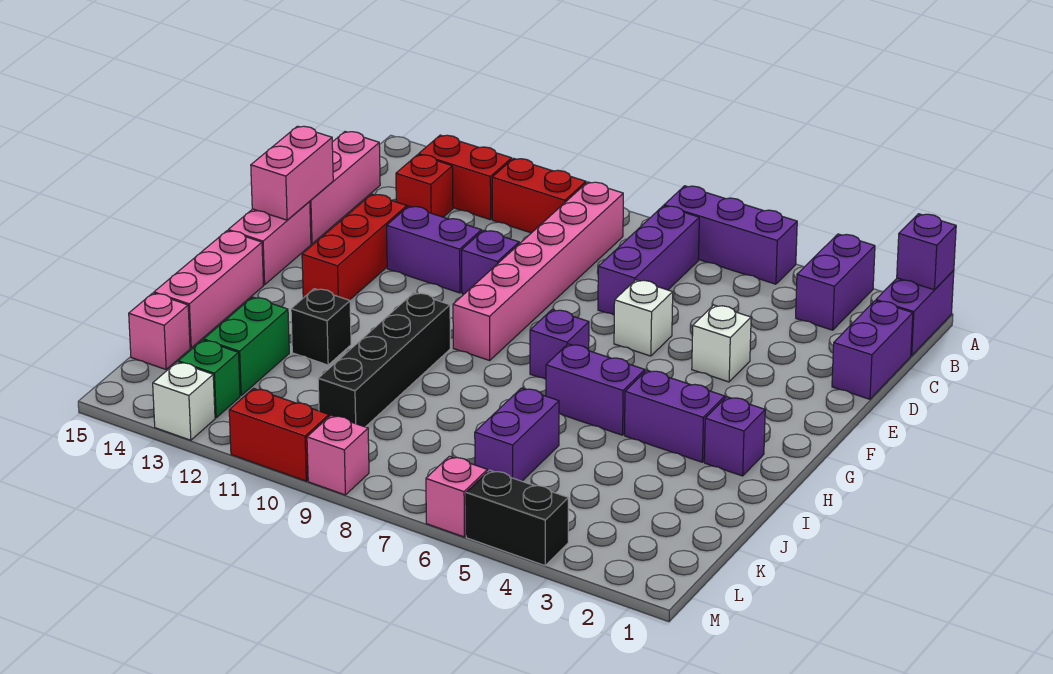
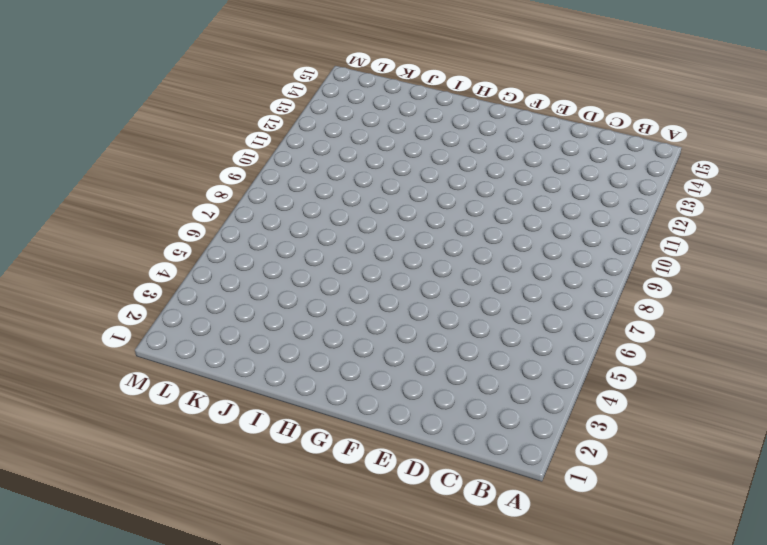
none -> purple 1x2 brick [876,270,954,356]
none -> purple 1x2 brick [796,234,875,330]
none -> purple 1x3 brick [664,186,797,284]
none -> purple 1x3 brick [598,206,699,315]

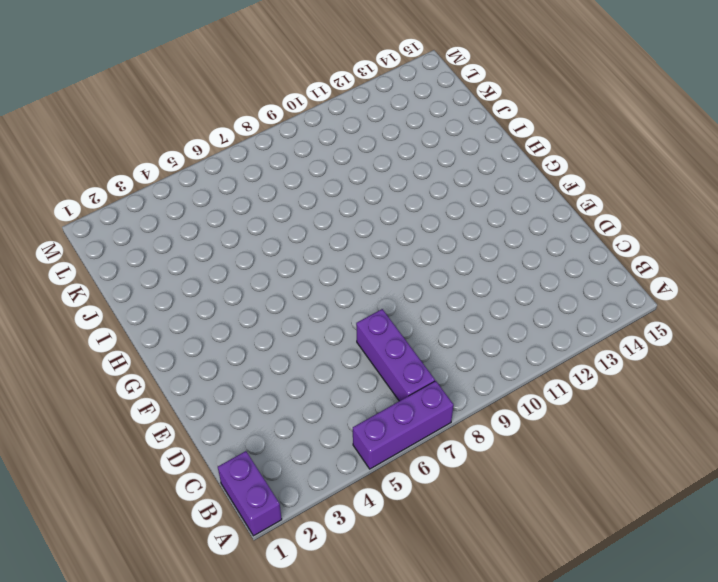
none -> purple 1x2 brick [796,234,875,330]
none -> pink 1x6 brick [453,182,623,360]
none -> red 1x2 brick [492,158,586,233]
none -> red 1x2 brick [419,135,512,220]

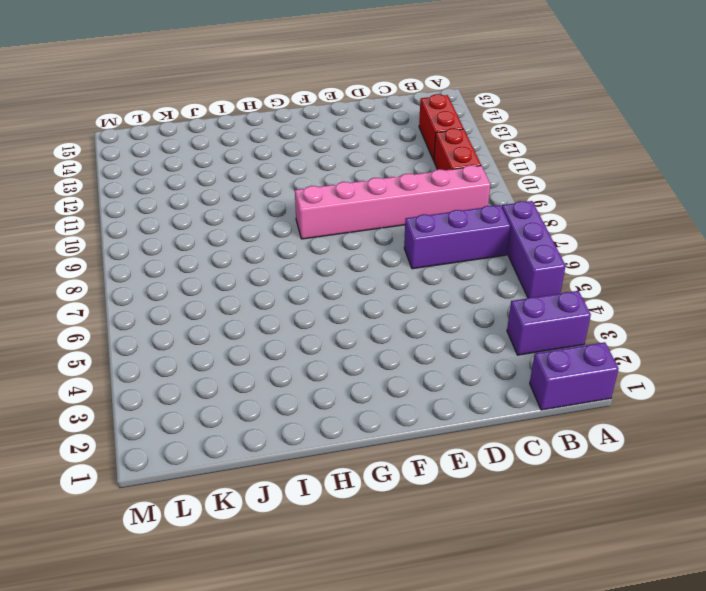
none -> purple 1x2 brick [832,301,913,399]
none -> red 1x1 brick [396,155,453,217]
none -> pink 1x3 brick [310,132,380,244]
none -> white 1x1 brick [692,305,751,382]

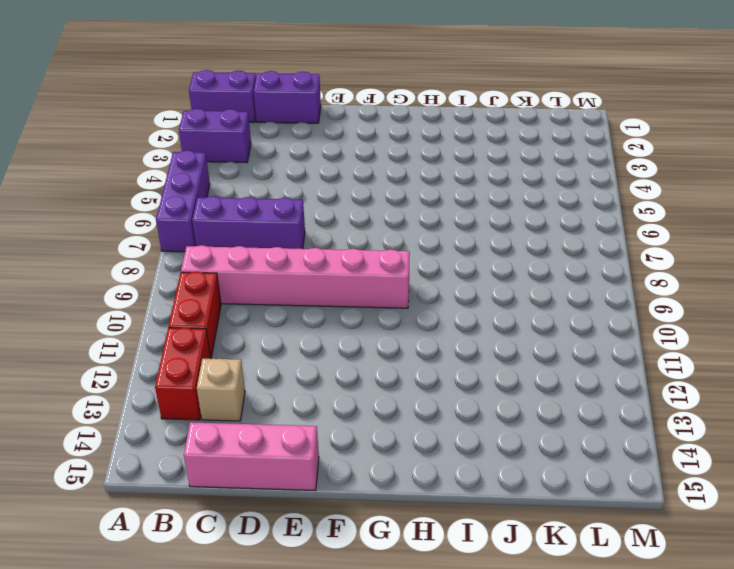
tan 1x1 brick [197,359,245,421] -> red 1x1 brick [396,155,453,217]
none -> white 1x1 brick [692,305,751,382]
none -> white 1x1 brick [614,280,673,356]
none -> purple 1x1 brick [461,230,519,294]
none -> purple 1x2 brick [387,206,482,293]

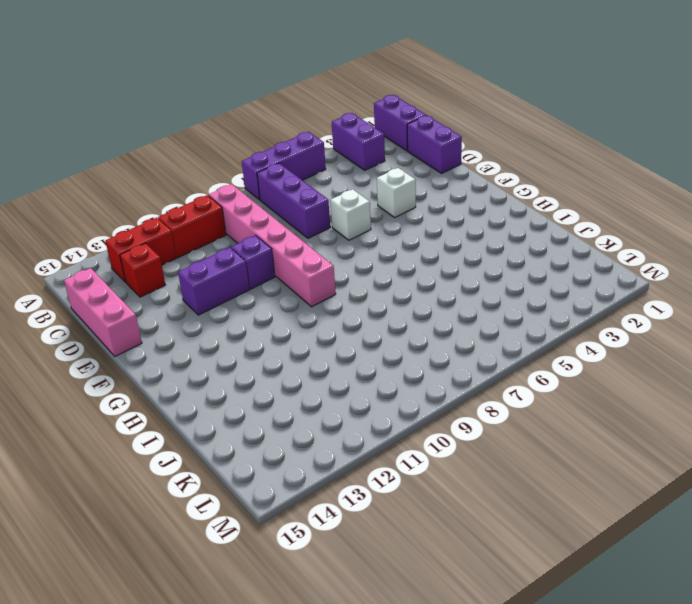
none -> red 1x3 brick [302,194,407,300]
none -> pink 1x2 brick [228,201,311,285]
none -> purple 1x1 brick [530,310,589,379]
none -> purple 1x1 brick [704,397,765,476]

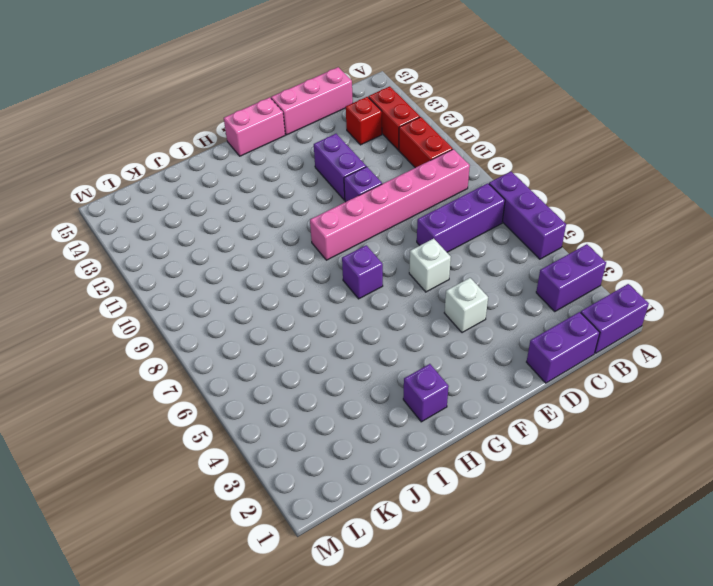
none -> red 1x3 brick [302,194,407,300]
none -> purple 1x2 brick [625,370,725,462]
none -> purple 1x2 brick [546,344,645,435]
none -> black 1x4 brick [318,293,450,427]

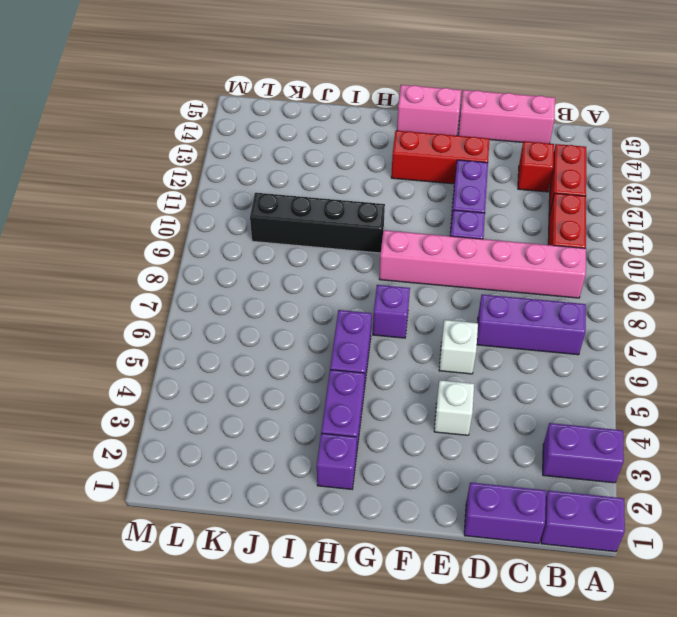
none -> purple 1x3 brick [664,186,797,284]
none -> pink 1x3 brick [154,231,263,348]
none -> black 1x1 brick [291,289,351,365]
none -> purple 1x2 brick [475,388,559,481]

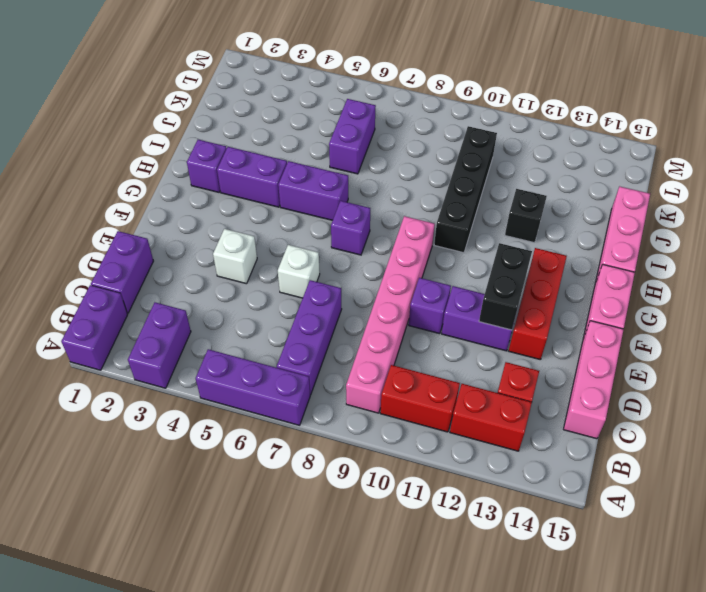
black 1x2 brick [479,243,532,330] -> black 1x2 brick turned to [466,470,568,565]
none -> green 1x2 brick [204,297,289,396]
none -> pink 1x1 brick [129,293,190,369]
none -> green 1x1 brick [178,340,240,418]
none -> pink 1x1 brick [426,456,487,537]

